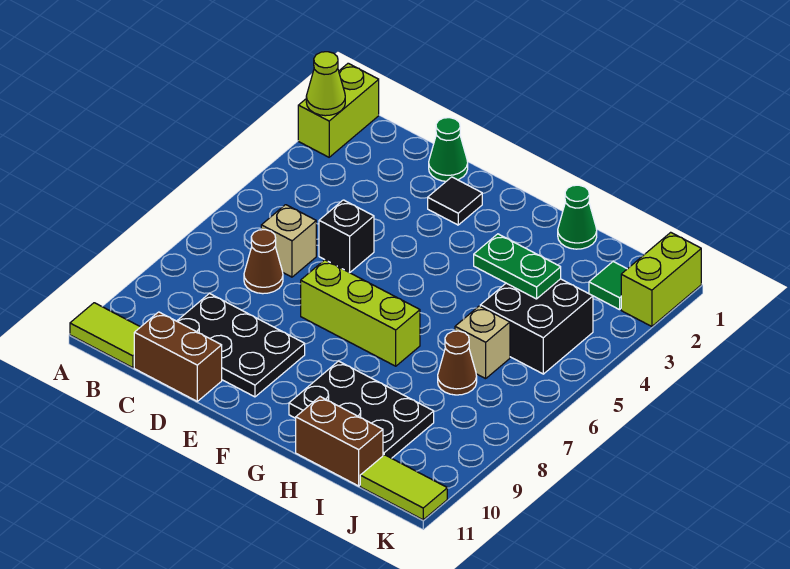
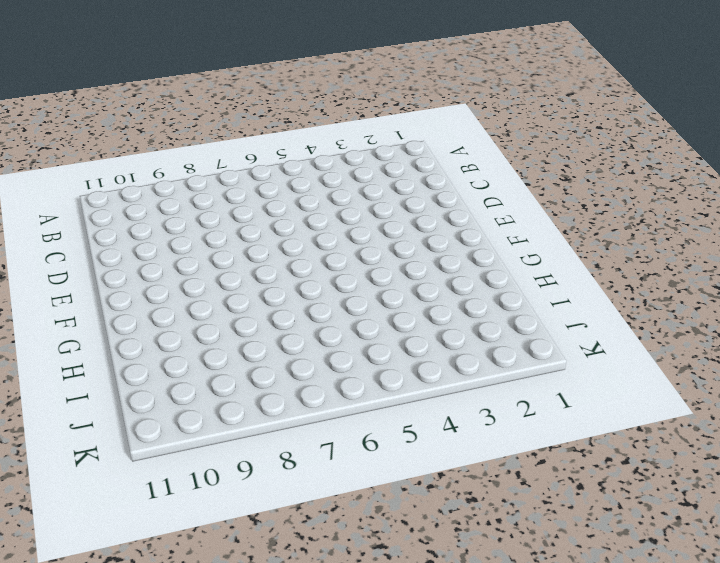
none -> lime 1x2 brick [298,63,379,157]
none -> lime 1x2 tile [70,303,140,368]
none -> tan 1x1 brick [261,205,316,277]

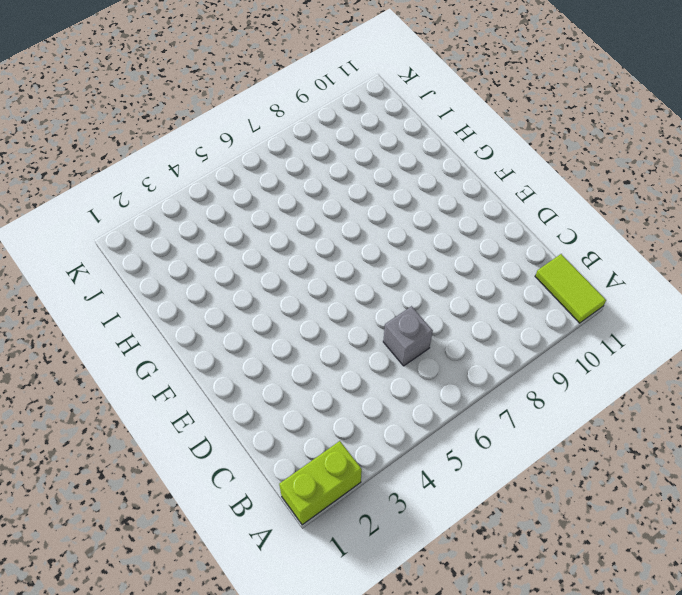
grey 1x1 brick [383,306,433,366] -> tan 1x1 brick [261,205,316,277]
none -> brown 1x1 cone [244,230,283,294]
none -> black 2x3 plate [177,294,305,397]
none -> brown 1x2 brick [134,312,222,401]

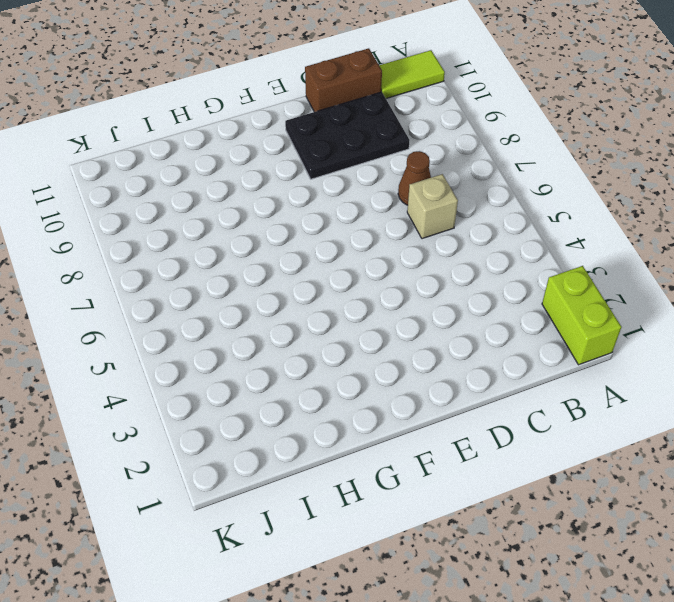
none -> green 1x1 cone [429,118,468,181]
none -> black 1x1 brick [319,200,374,273]
none -> black 1x1 tile [428,177,482,225]

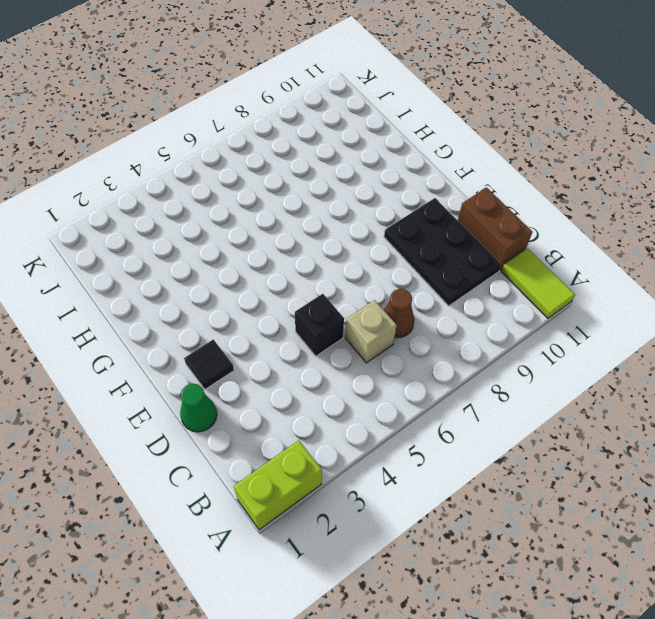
none -> lime 1x3 brick [301,260,420,366]
none -> black 2x3 plate [289,361,434,458]
none -> green 1x1 cone [558,185,597,249]

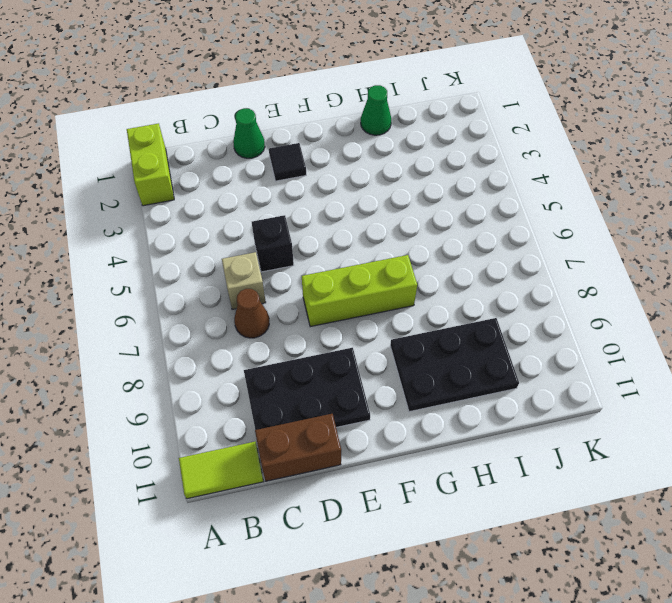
none -> brown 1x2 brick [296,397,383,486]
none -> black 2x2 brick [480,279,593,374]
none -> tan 1x1 brick [455,306,510,379]

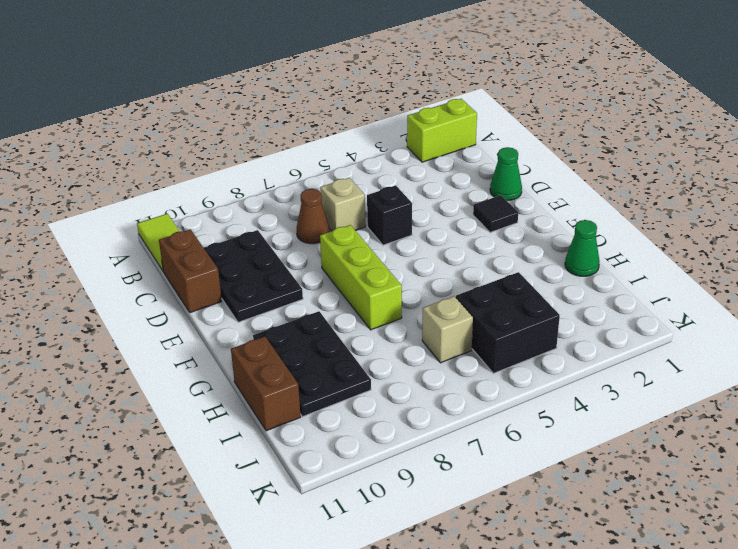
none -> brown 1x1 cone [438,331,477,395]
none -> green 1x1 tile [589,262,627,310]
none -> lime 1x2 tile [360,455,447,520]

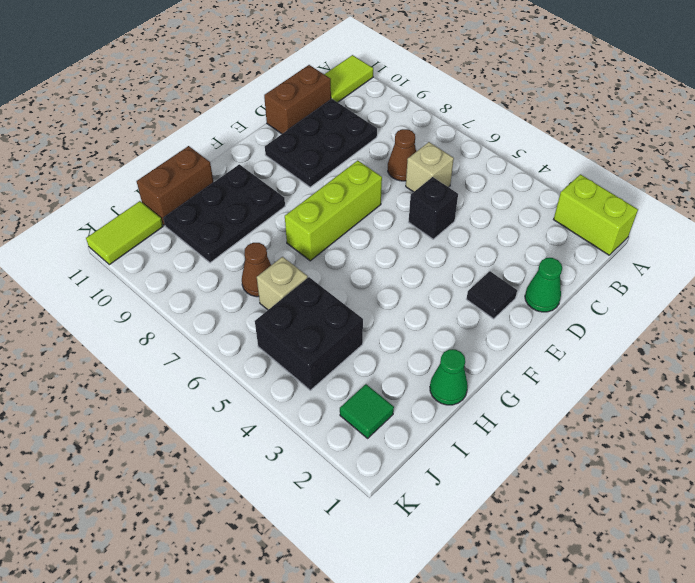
none -> lime 1x2 brick [621,232,701,327]
none -> lime 1x1 cone [306,52,345,116]
none -> green 1x2 plate [474,234,561,299]

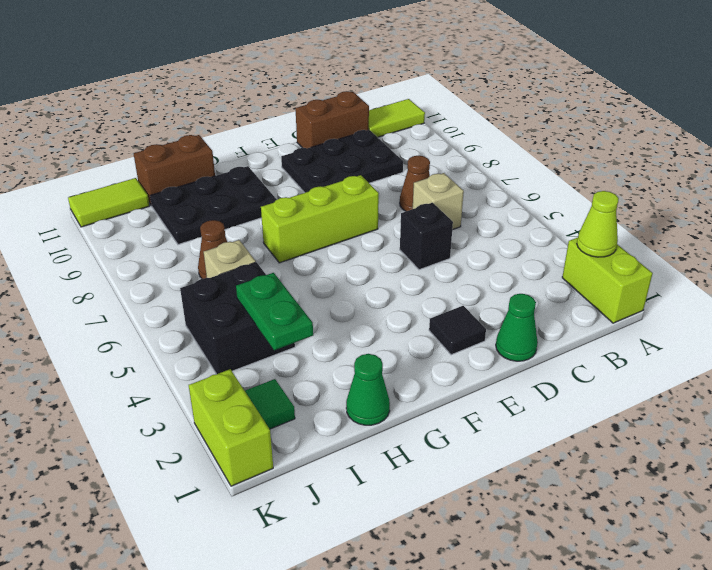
green 1x2 plate [236,273,313,350] -> green 1x2 plate turned to [474,234,561,299]

